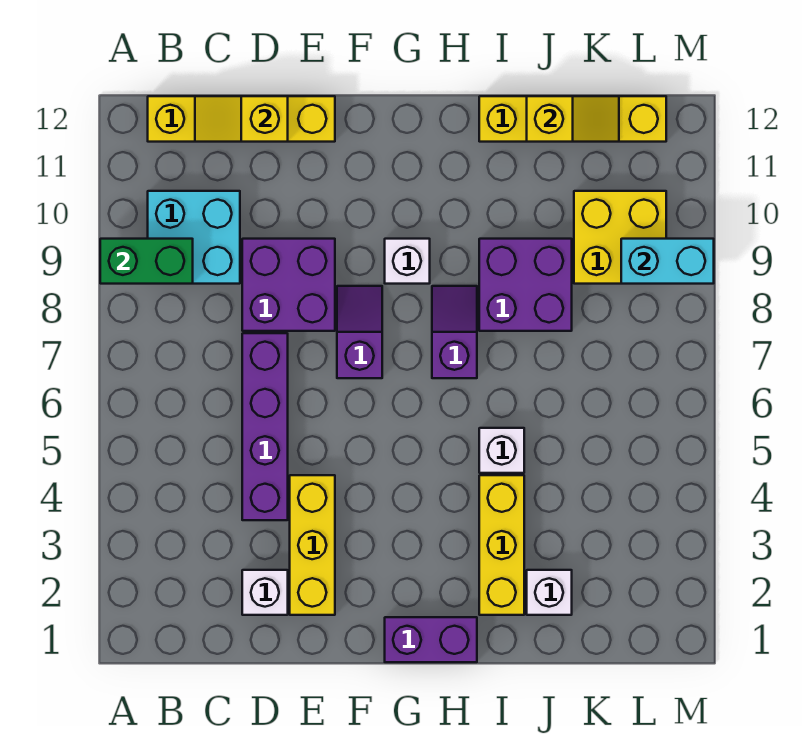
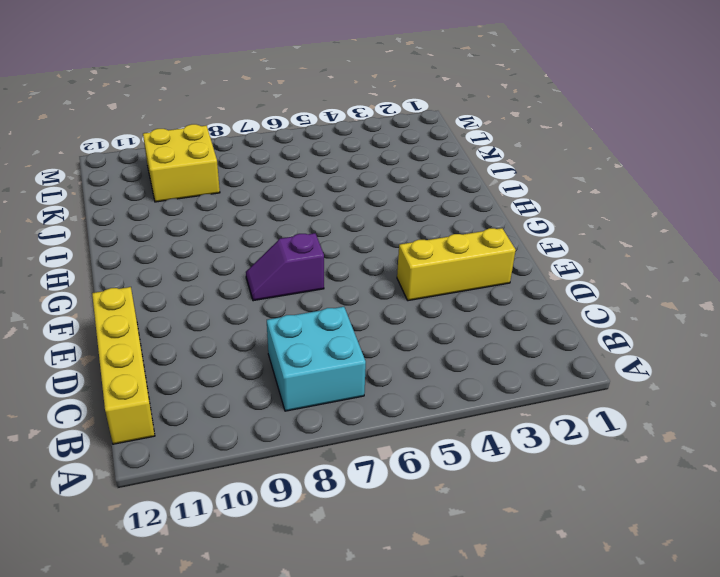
cyan 2x2 brick [267,307,366,411] -> cyan 2x2 brick moved to [148,191,240,284]
none -> white 1x1 brick [242,570,288,615]
none -> purple 1x4 brick [242,333,288,520]
none -> purple 2x2 brick [242,239,335,331]

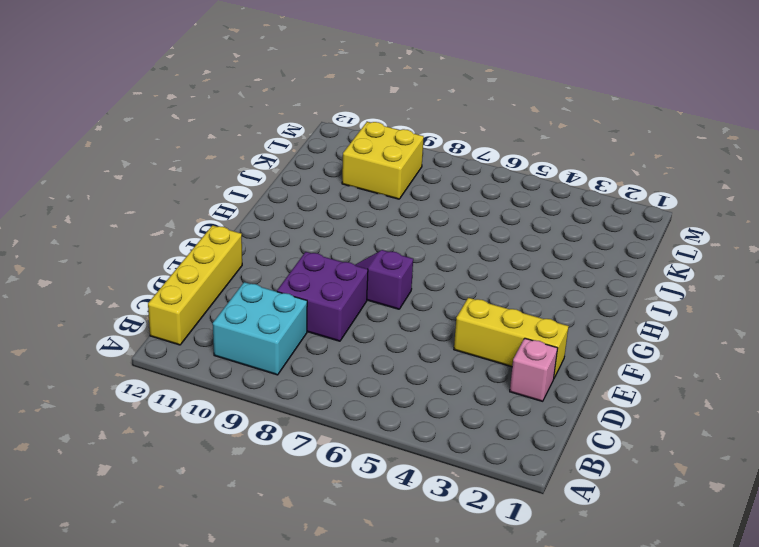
pink 1x1 brick [510,338,558,401] -> white 1x1 brick [242,570,288,615]
none -> purple 1x4 brick [242,333,288,520]
none -> purple 1x2 brick [385,617,477,662]
none -> white 1x1 brick [385,239,430,284]

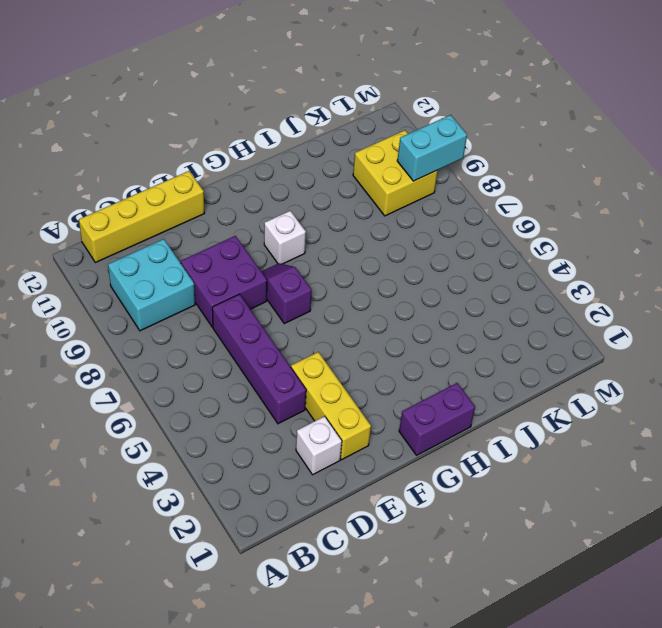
none -> purple 1x2 slope [432,286,477,378]
none -> yellow 1x3 brick [479,475,524,615]
none -> white 1x1 brick [479,428,524,473]

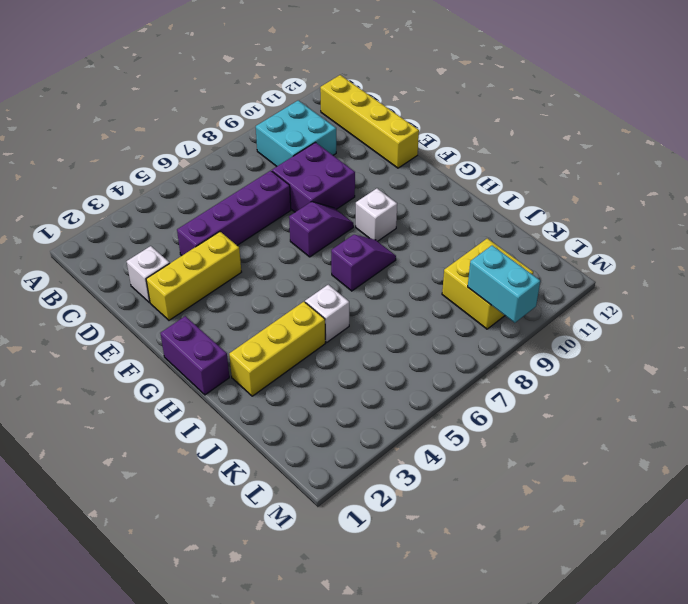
none -> purple 2x2 brick [479,239,572,331]
none -> yellow 1x4 brick [479,96,666,142]
none -> white 1x1 brick [527,570,572,615]

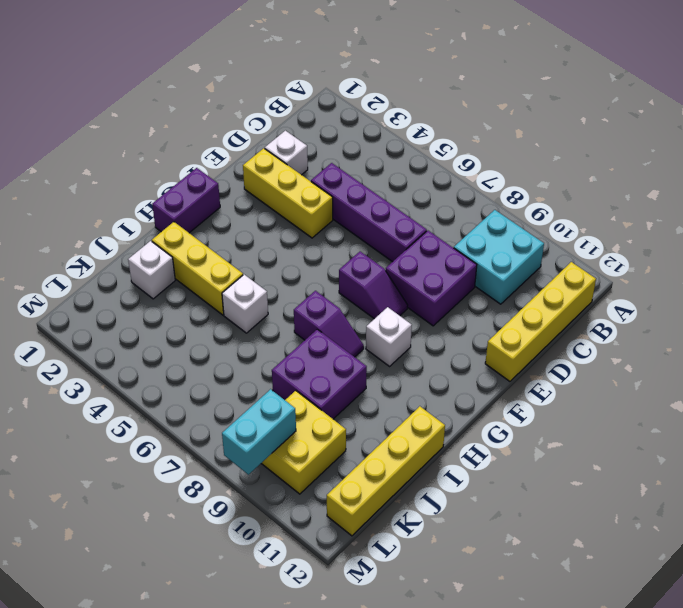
none -> green 1x2 brick [100,239,193,284]
none -> yellow 1x2 slope [195,96,288,142]
none -> yellow 1x2 slope [527,96,619,142]

